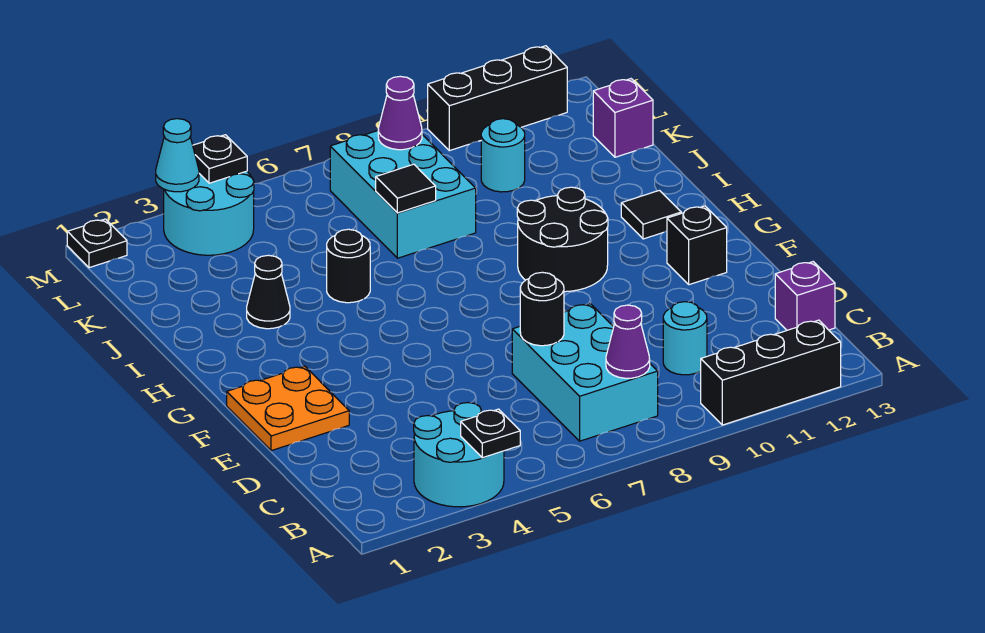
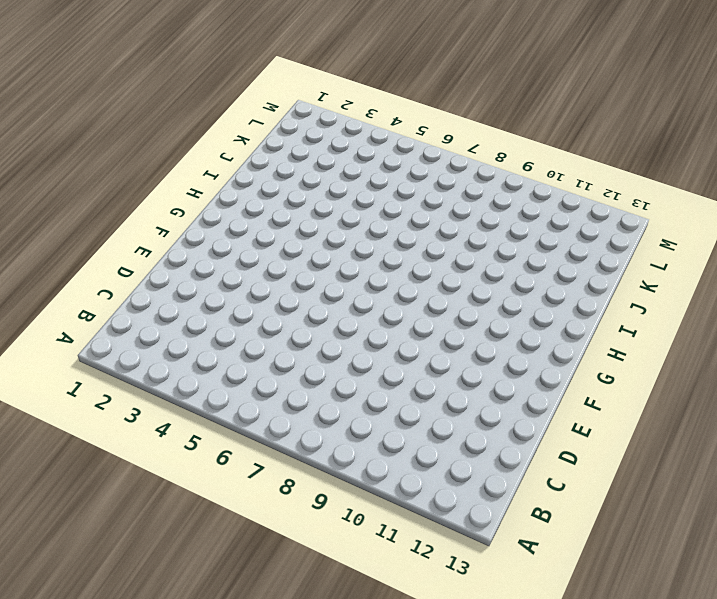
none -> cyan 2x2 round brick [414,403,504,507]
none -> black 1x3 brick [701,320,841,425]
none -> cyan 2x3 brick [512,304,658,441]

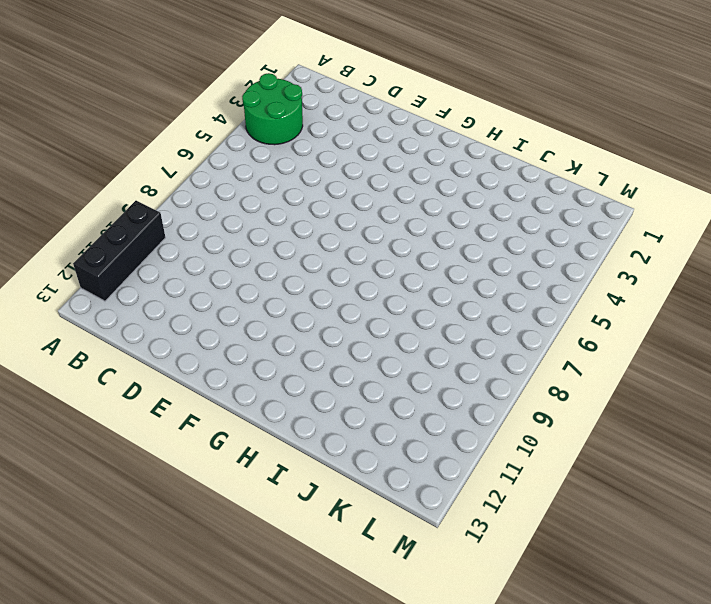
green 2x2 round brick [242,73,303,145] -> cyan 2x2 round brick [414,403,504,507]
none -> cyan 2x3 brick [512,304,658,441]
none -> cyan 1x1 round brick [663,302,707,375]
none -> purple 1x1 brick [775,262,835,330]

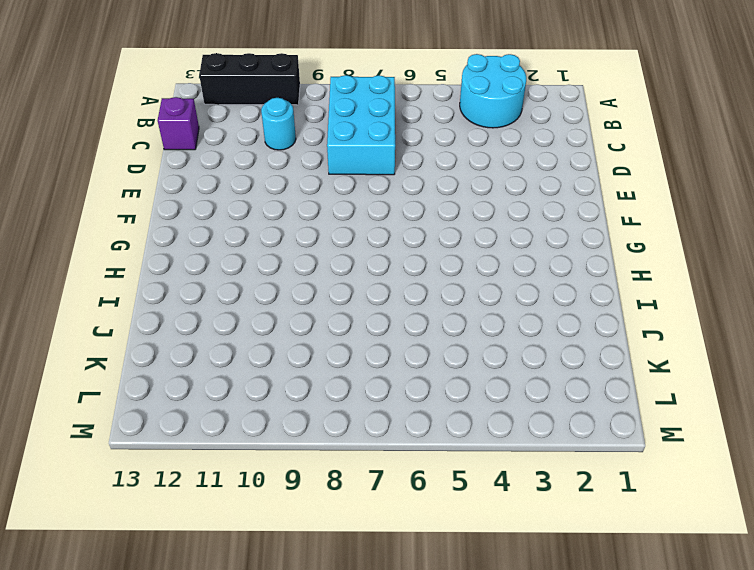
none -> orange 2x2 plate [227,366,349,451]
none -> black 1x1 brick [667,206,727,285]
none -> black 2x2 round brick [517,187,608,292]

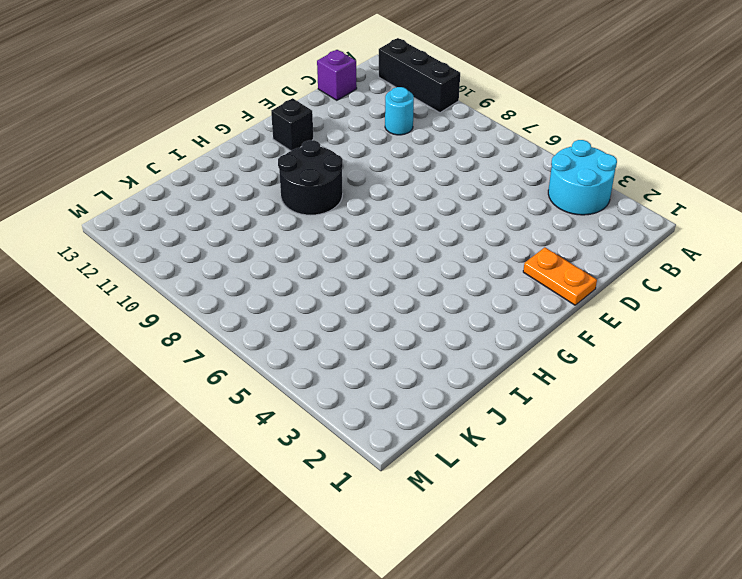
orange 1x2 plate [523,248,597,305] -> orange 2x2 plate [227,366,349,451]
none -> cyan 2x3 brick [512,304,658,441]
none -> black 1x1 tile [621,190,681,239]
none -> black 1x1 cone [247,255,290,329]

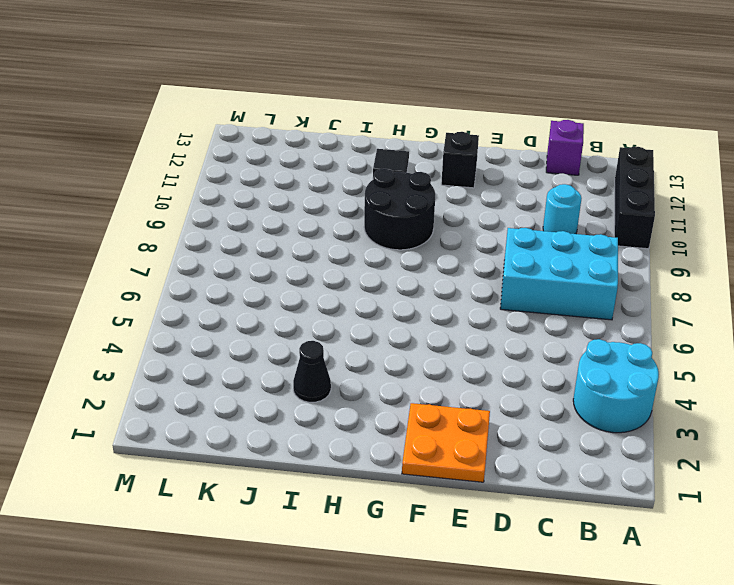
none -> black 1x1 round brick [327,229,370,303]
none -> cyan 2x3 brick [330,131,476,258]
none -> cyan 1x1 round brick [481,119,525,192]

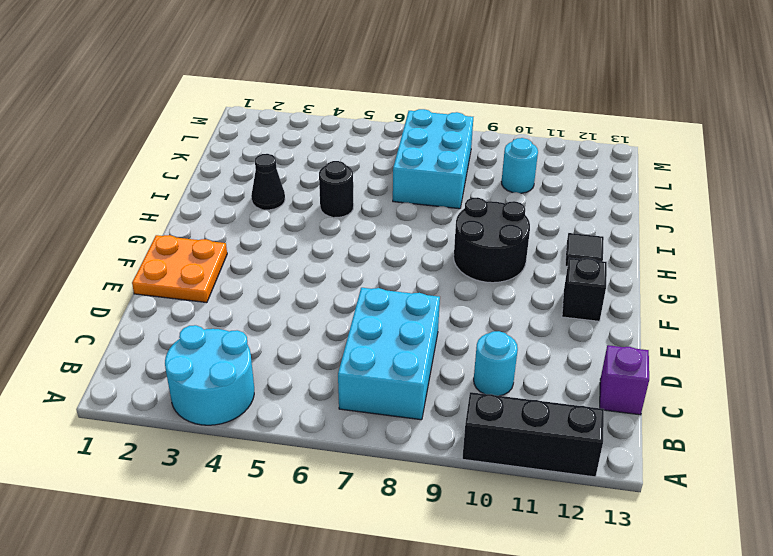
none -> purple 1x1 brick [593,79,653,157]
none -> cyan 2x2 round brick [164,171,254,255]
none -> black 1x1 plate [67,219,127,268]

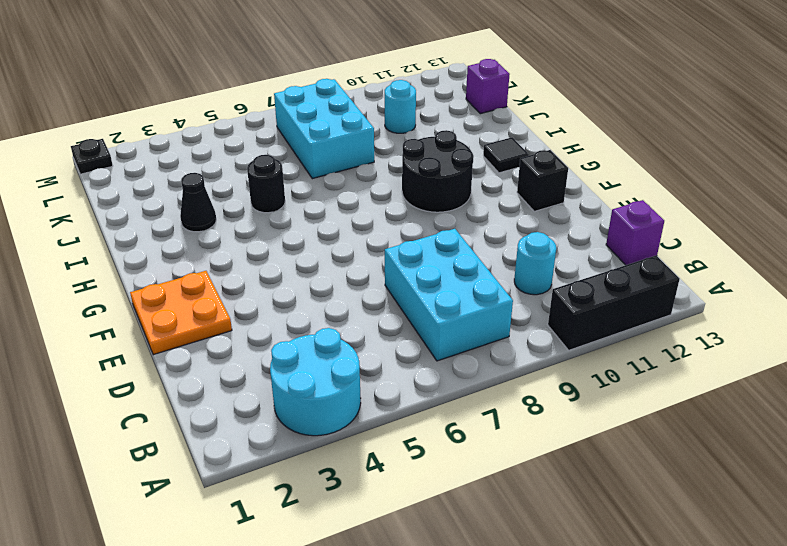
none -> cyan 2x2 round brick [164,171,254,255]
none -> black 1x3 brick [428,46,567,151]
none -> black 1x1 plate [461,409,520,458]

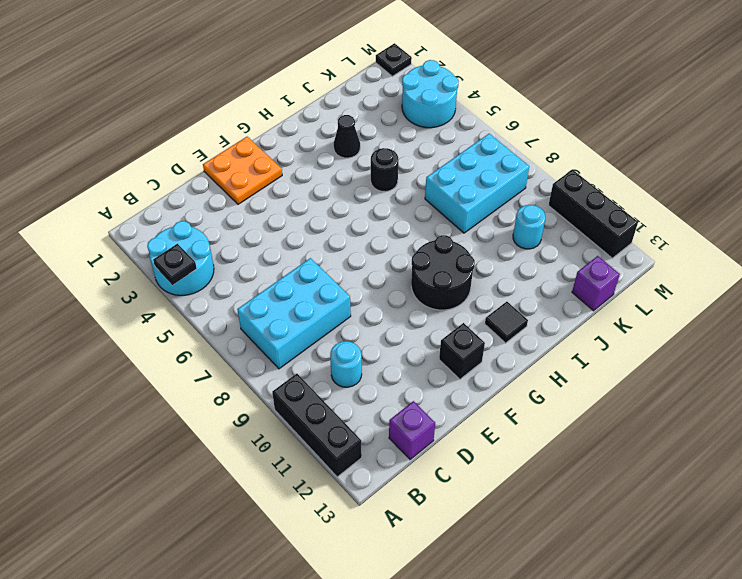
none -> purple 1x1 cone [606,305,650,378]
none -> black 1x1 round brick [520,272,564,346]
none -> black 1x1 tile [376,164,436,213]

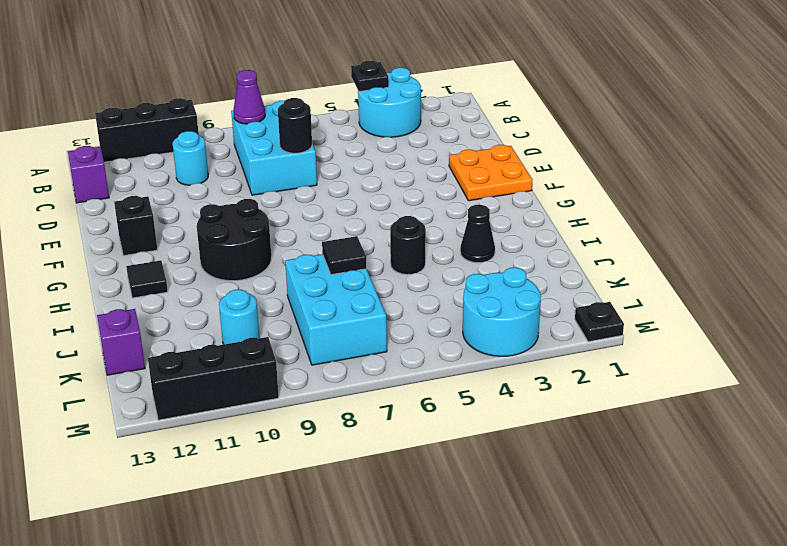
none -> purple 1x1 cone [378,76,422,150]
none -> cyan 1x1 cone [156,119,199,192]
none -> black 1x1 plate [193,135,247,183]

